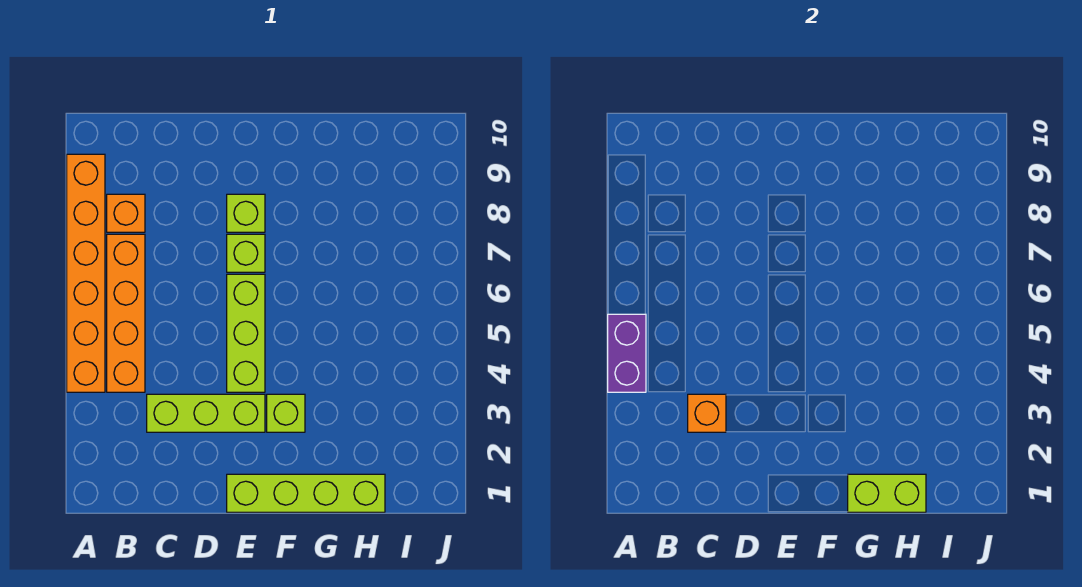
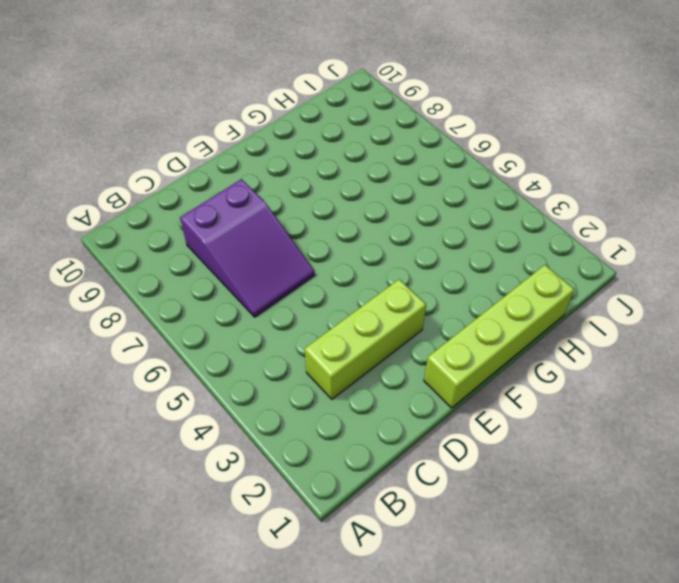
purple 2x3 slope [180,179,315,317] -> none
none -> orange 1x6 brick [67,154,105,392]
none -> orange 1x4 brick [107,234,145,392]
none -> orange 1x1 brick [107,194,145,232]

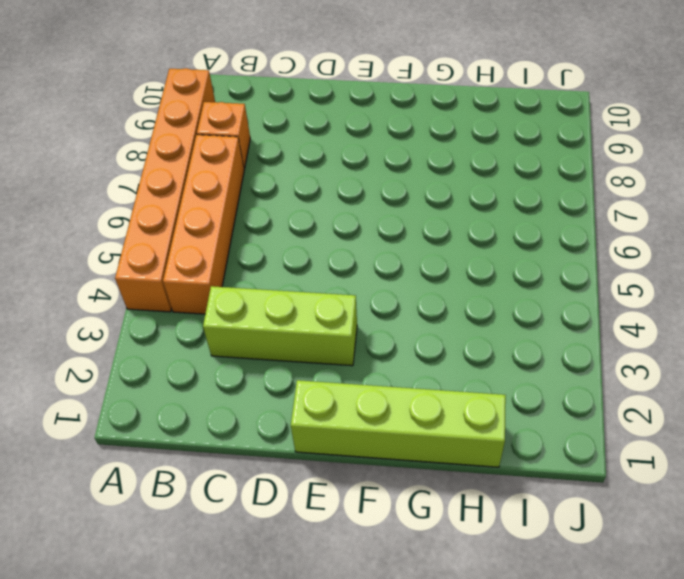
none -> lime 1x3 brick [227,274,265,392]
none -> lime 1x1 brick [227,234,265,272]
none -> lime 1x1 brick [227,194,265,232]

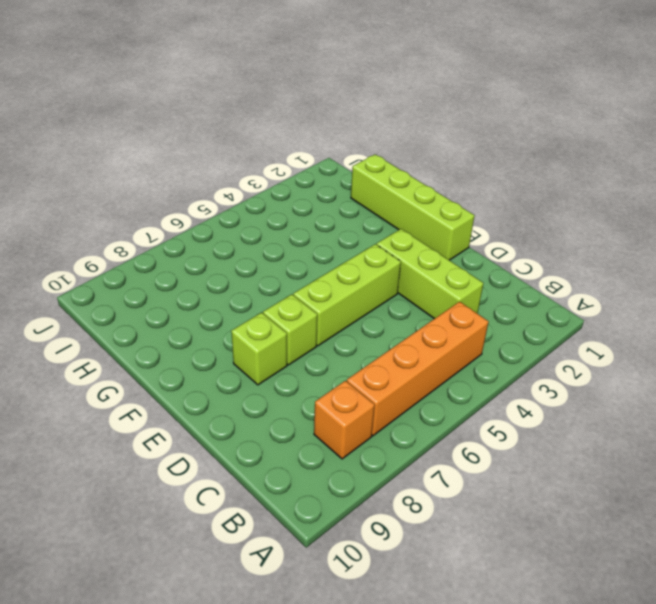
none -> orange 1x6 brick [67,154,105,392]
none -> lime 1x1 brick [267,394,305,432]
none -> purple 1x2 brick [608,314,646,392]

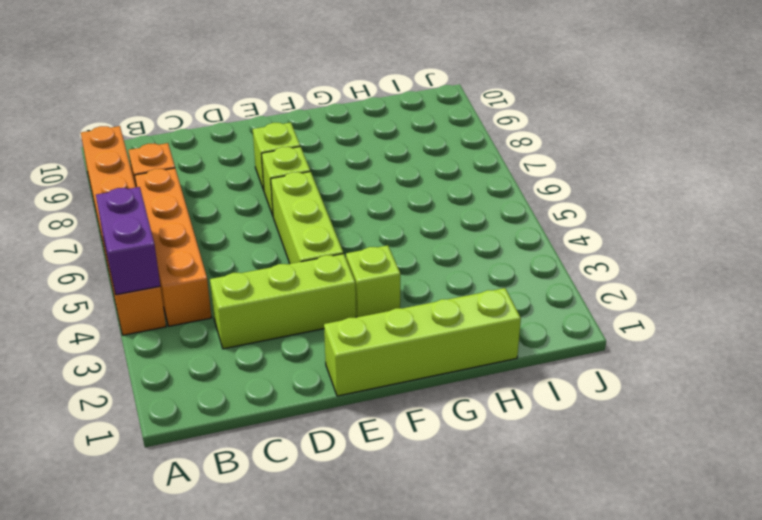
none -> orange 1x1 brick [688,394,726,432]
none -> lime 1x2 brick [848,474,926,512]

